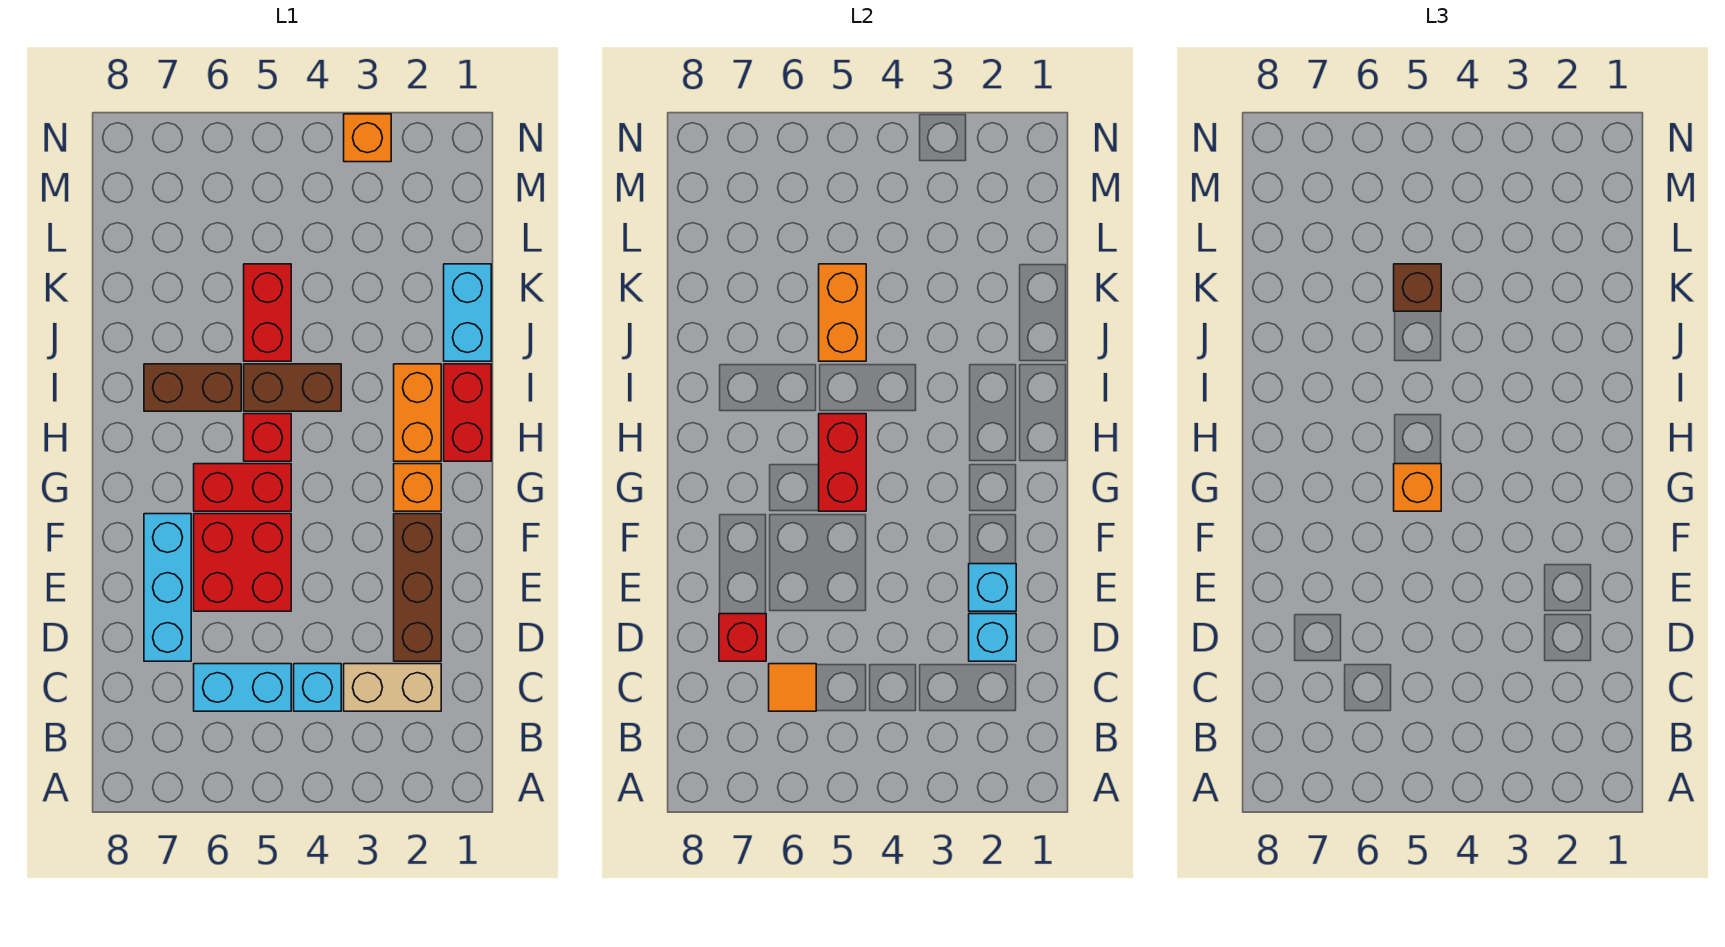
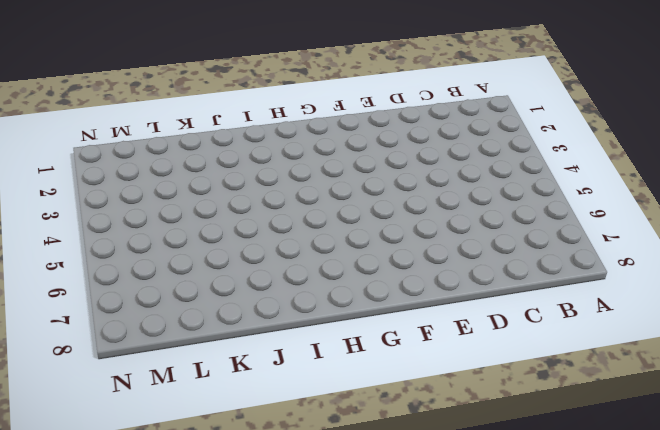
none -> tan 1x2 brick [344,664,441,711]
none -> cyan 1x1 brick [294,664,341,711]
none -> cyan 1x2 brick [194,664,291,711]

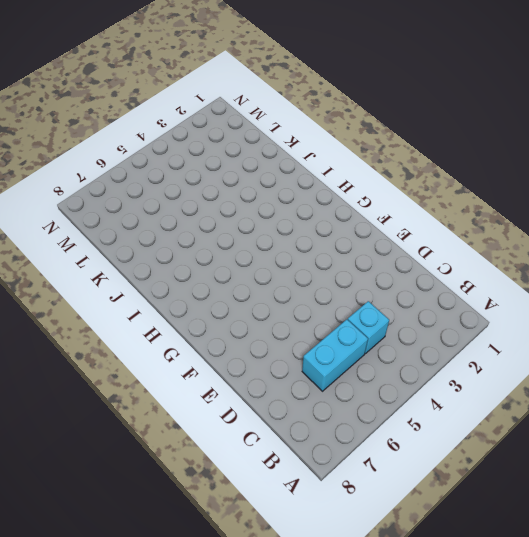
none -> tan 1x2 brick [344,664,441,711]
none -> brown 1x3 brick [394,514,441,661]
none -> cyan 1x3 brick [144,514,191,661]

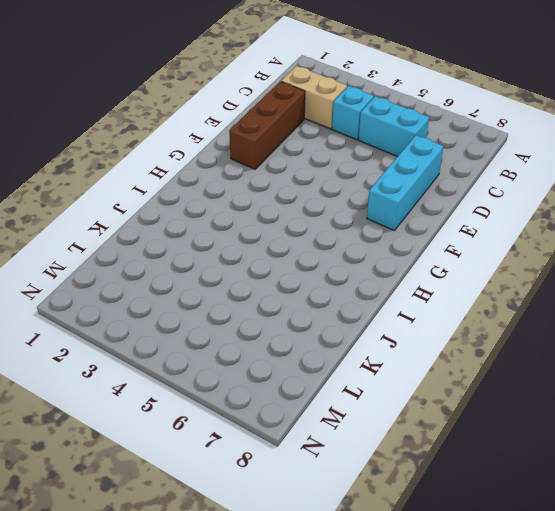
none -> red 2x2 brick [194,514,291,611]
none -> orange 1x1 brick [394,464,441,511]
none -> red 1x2 brick [194,464,291,511]

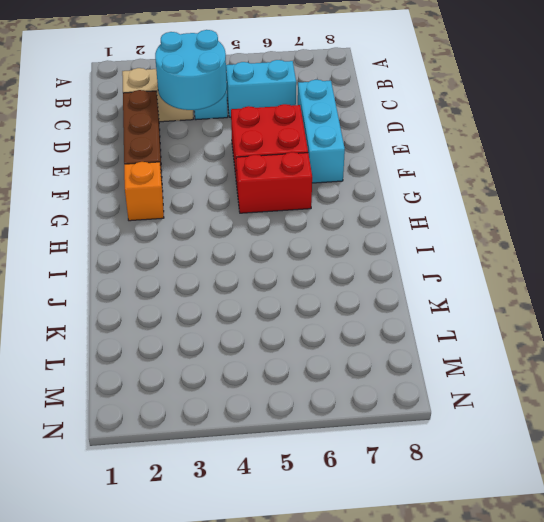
cyan 2x2 round brick [155,30,227,110] -> none
none -> red 1x2 brick [444,364,491,461]
none -> orange 1x2 brick [394,364,441,461]
none -> red 1x1 brick [244,414,291,461]

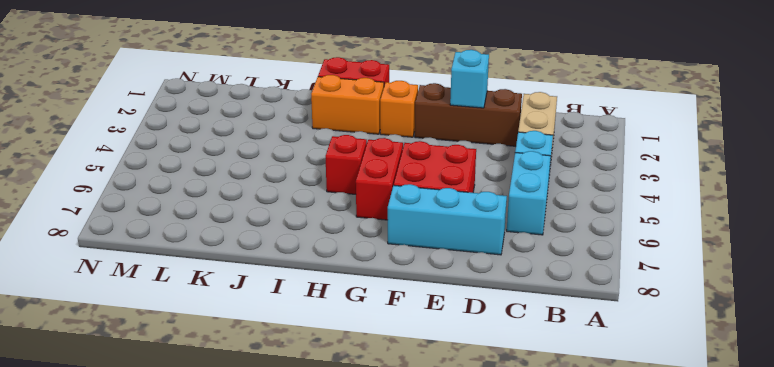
none -> brown 1x2 brick [244,364,341,411]
none -> brown 1x2 brick [144,364,241,411]
none -> cyan 1x2 brick [444,264,491,361]

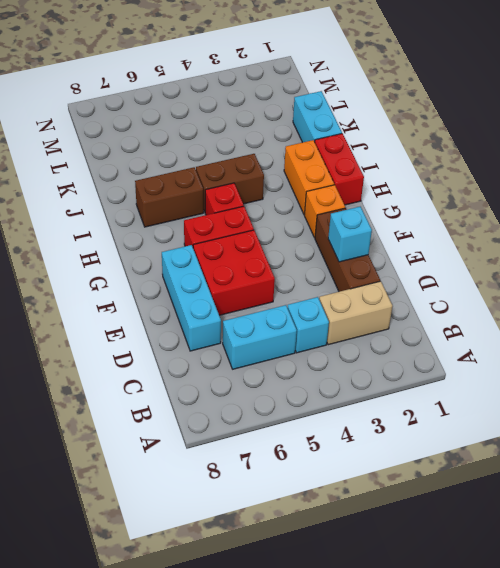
none -> red 1x2 brick [244,264,291,361]
none -> orange 1x1 brick [344,114,391,162]
none -> orange 1x1 tile [769,664,816,711]

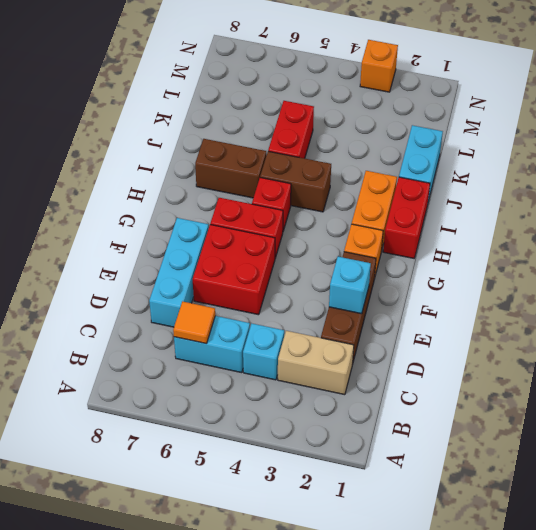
none -> cyan 1x1 brick [969,614,1016,661]
none -> red 1x1 brick [719,614,766,661]
none -> red 1x2 brick [819,414,866,511]

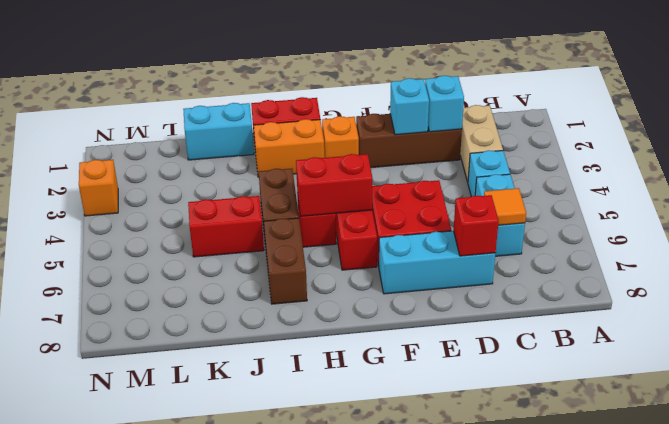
none -> orange 1x2 brick [819,264,866,361]
none -> orange 1x1 brick [1394,464,1441,511]
none -> brown 1x1 brick [1394,264,1441,311]

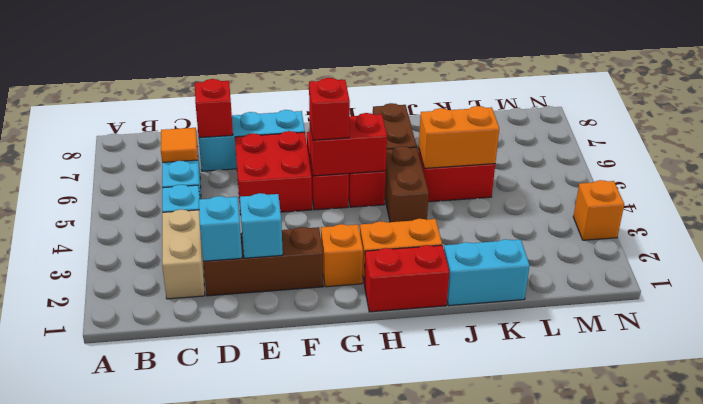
red 1x1 brick [309,78,350,140] -> orange 1x1 brick [1394,464,1441,511]
none -> brown 1x1 brick [1394,264,1441,311]

